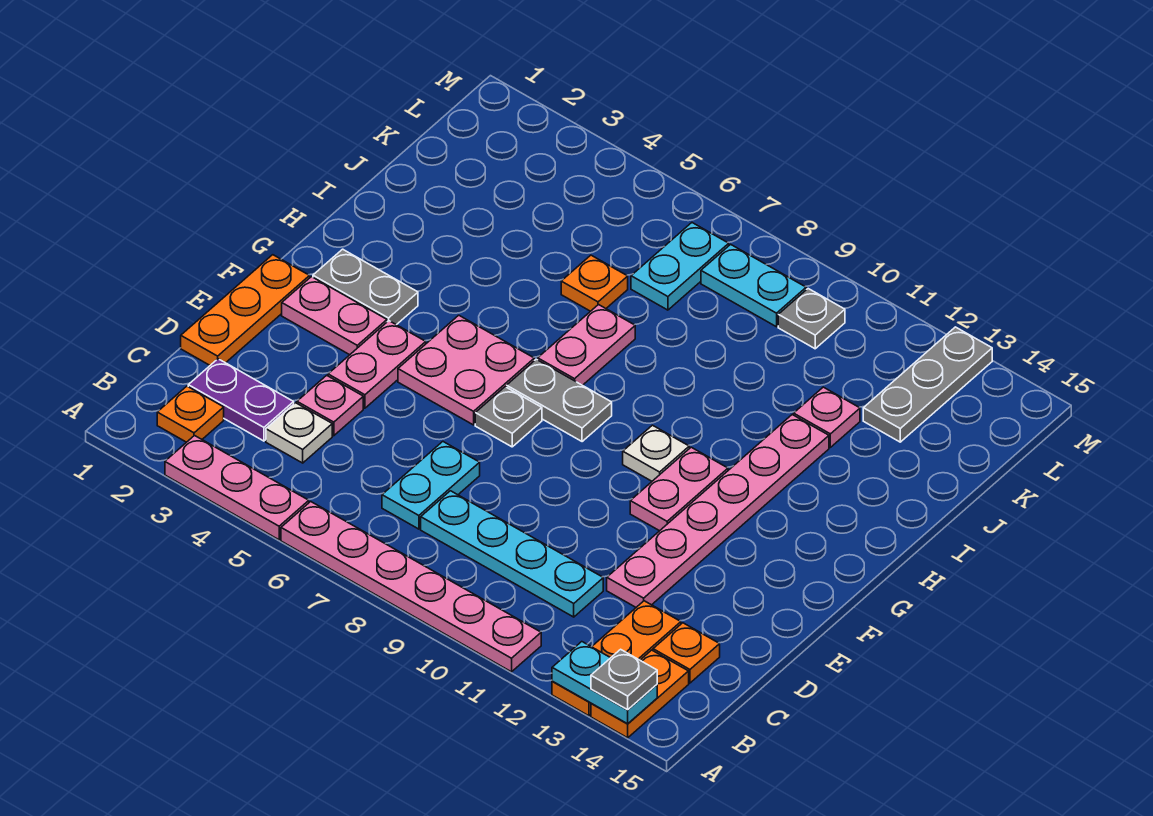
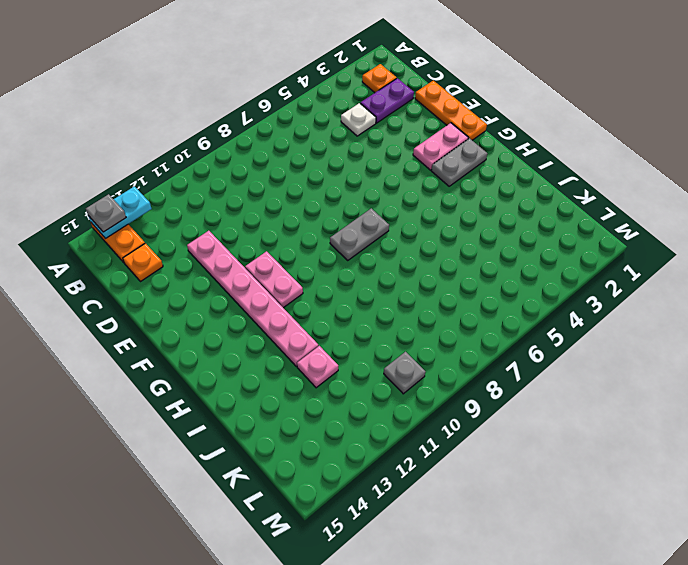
none -> pink 1x3 plate [165,436,309,540]
none -> pink 1x6 plate [281,502,541,672]
none -> orange 1x3 plate [552,601,681,716]
none -> cyan 1x2 plate [382,442,480,529]

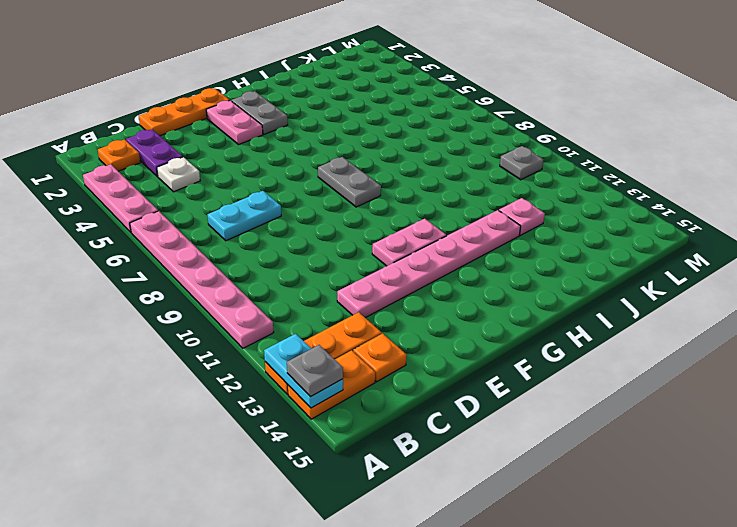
none -> cyan 1x4 plate [421,491,603,617]
none -> pink 1x1 plate [297,375,363,436]
none -> pink 1x2 plate [328,321,426,408]
none -> pink 2x2 plate [398,315,534,425]

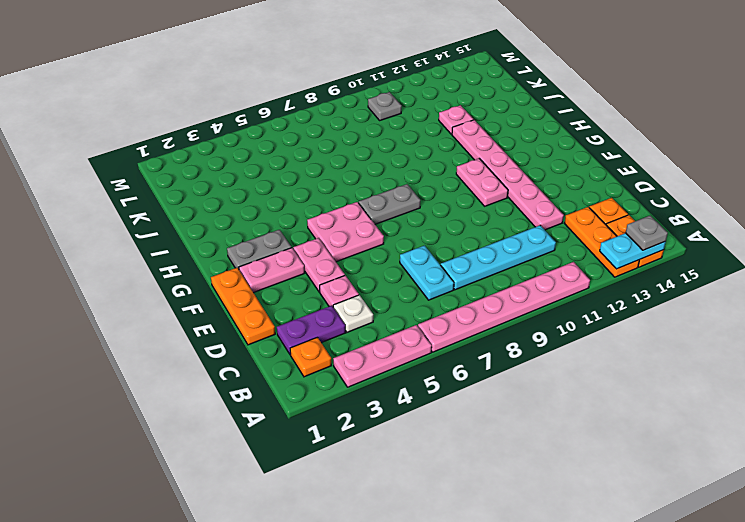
none -> grey 1x1 plate [475,387,542,447]
none -> white 1x1 plate [623,425,689,481]
none -> pink 1x2 plate [538,305,635,385]
none -> orange 1x1 plate [561,255,628,311]

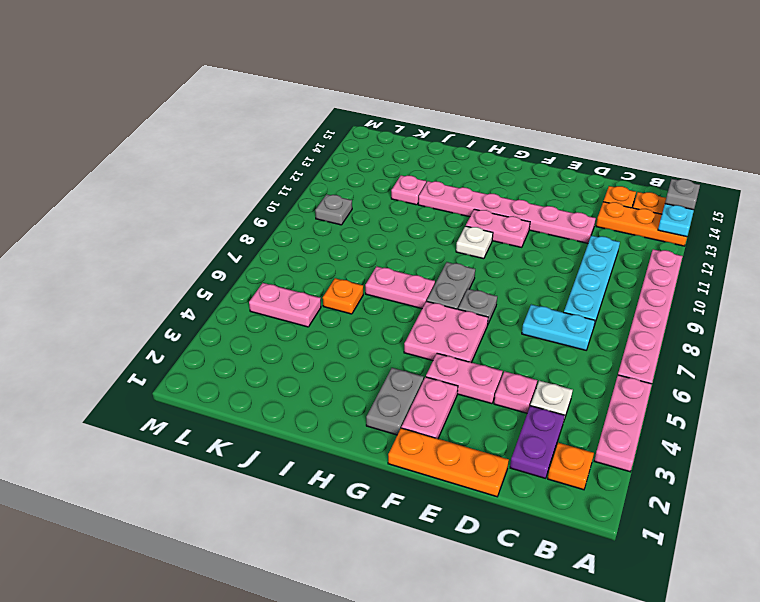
pink 1x2 plate [249,283,321,327] -> none
none -> cyan 1x2 plate [631,223,729,310]
none -> grey 1x3 plate [863,327,992,442]
none -> cyan 1x2 plate [701,244,806,327]

